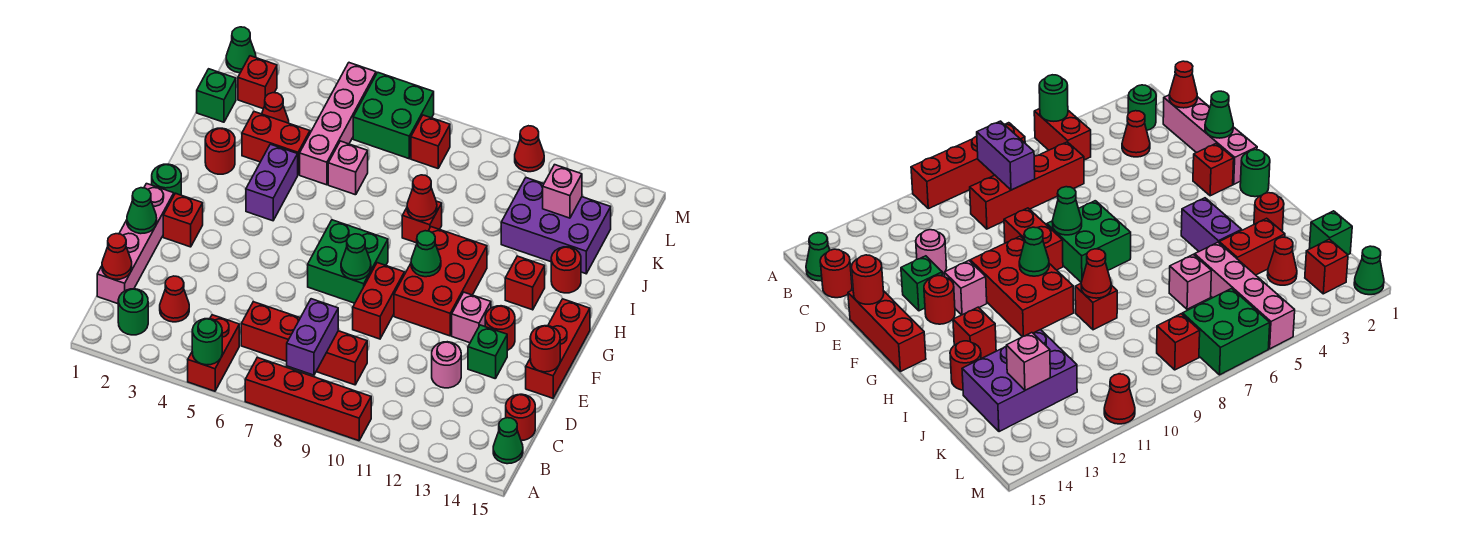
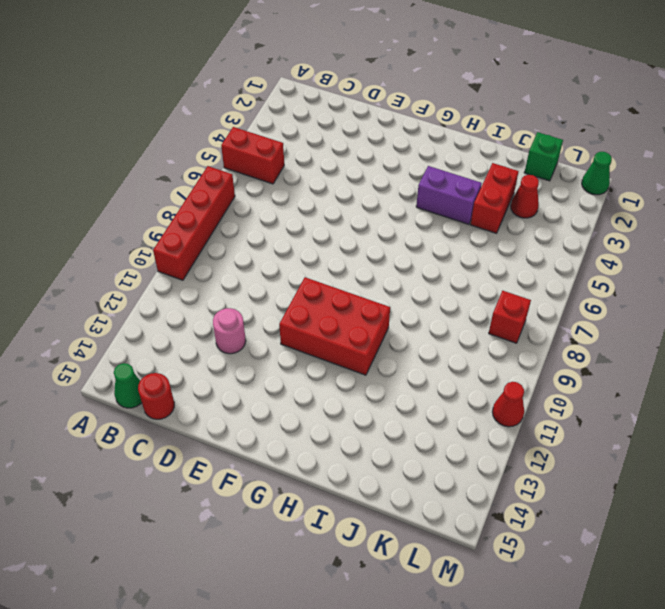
none -> green 1x1 round brick [118,289,148,335]
none -> pink 1x4 brick [97,184,174,304]
none -> red 1x1 cone [160,276,189,322]
none -> red 1x4 brick [241,302,367,385]

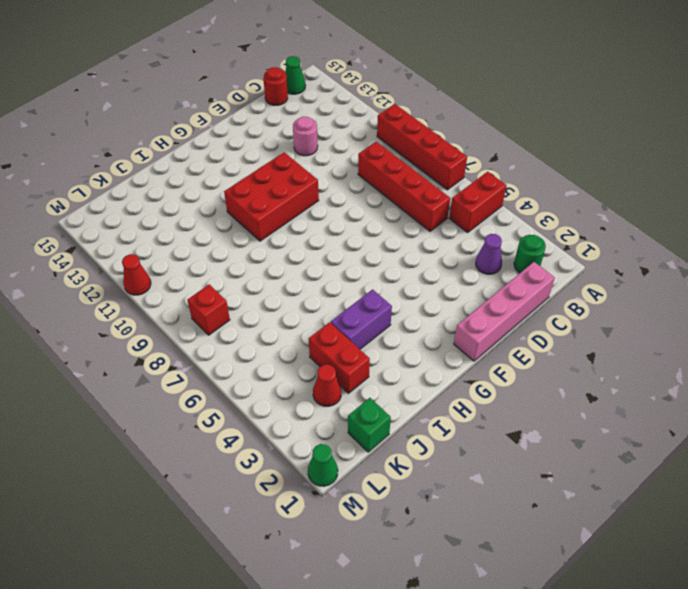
purple 1x1 cone [476,234,502,274] -> red 1x1 cone [160,276,189,322]
none -> red 1x2 brick [353,263,404,339]
none -> green 1x1 brick [468,325,507,379]
none -> red 1x3 brick [526,299,590,398]
none -> red 1x1 brick [163,193,203,247]

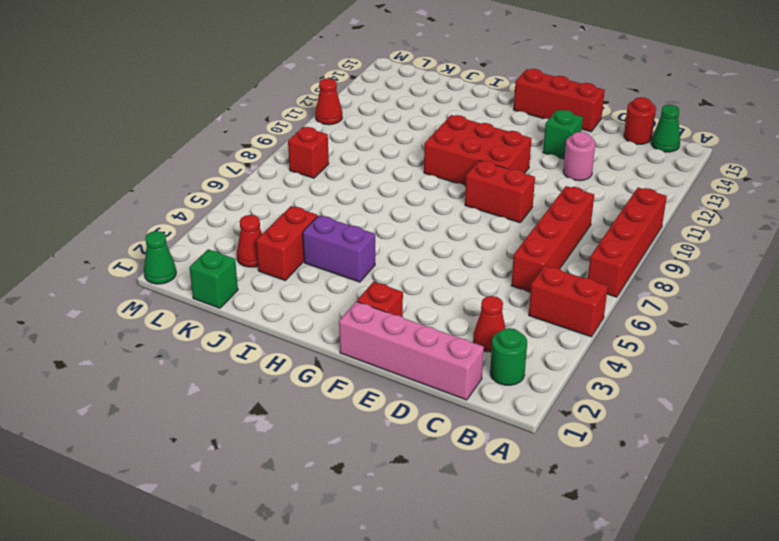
none -> green 2x2 brick [308,220,388,303]
none -> pink 1x1 brick [452,292,491,343]
none -> red 1x1 round brick [485,306,515,351]
none -> green 1x1 round brick [152,164,181,195]

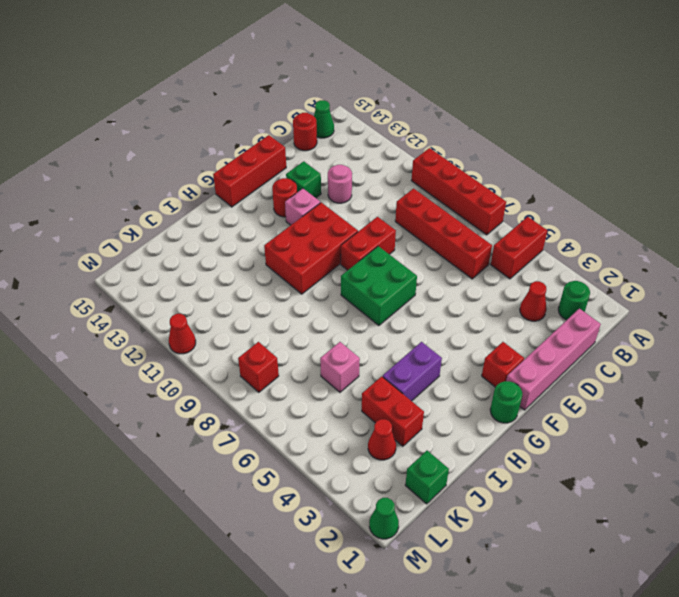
none -> red 1x1 brick [505,256,545,310]
none -> red 1x1 round brick [205,128,235,174]
none -> red 1x1 brick [402,201,442,243]
none -> red 1x1 round brick [551,247,581,293]

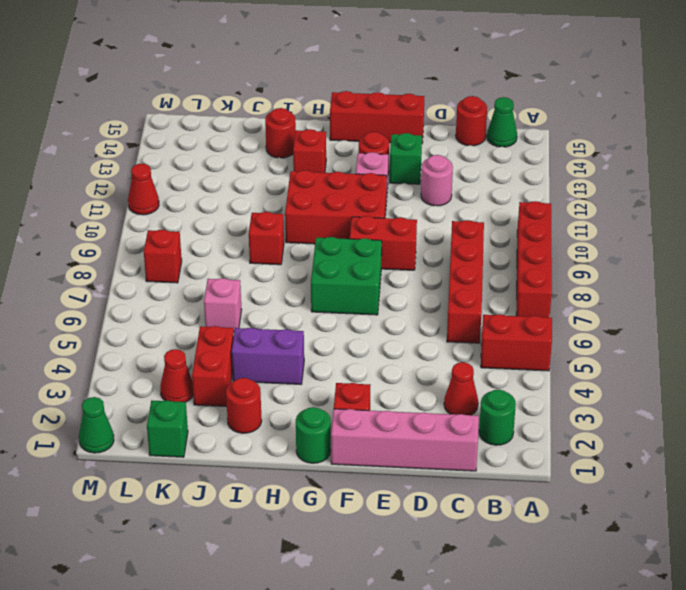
none -> pink 1x4 brick [300,63,376,185]
none -> purple 2x3 brick [501,178,611,274]
none -> red 1x1 brick [238,56,277,109]
none -> green 2x2 brick [353,72,434,159]

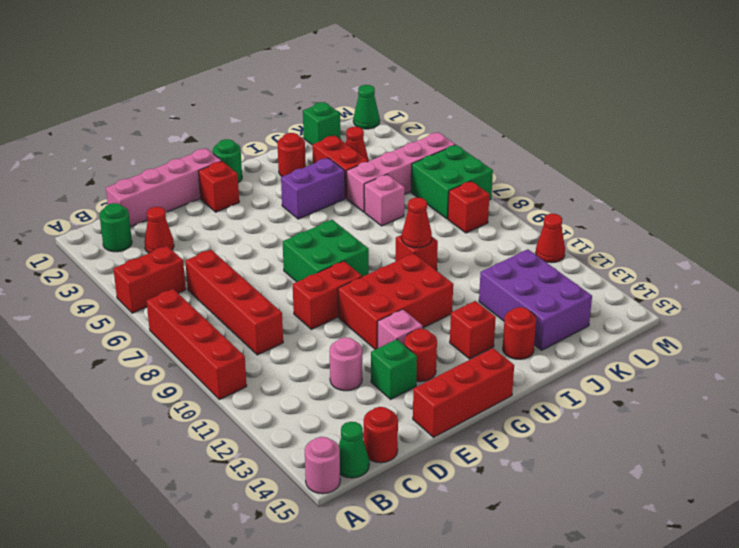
pink 1x1 round brick [305,437,340,494] -> none
none -> red 1x1 brick [238,56,277,109]
none -> green 1x1 round brick [192,319,222,365]
none -> purple 1x2 brick [287,299,338,375]
none -> red 1x1 cone [102,234,132,279]

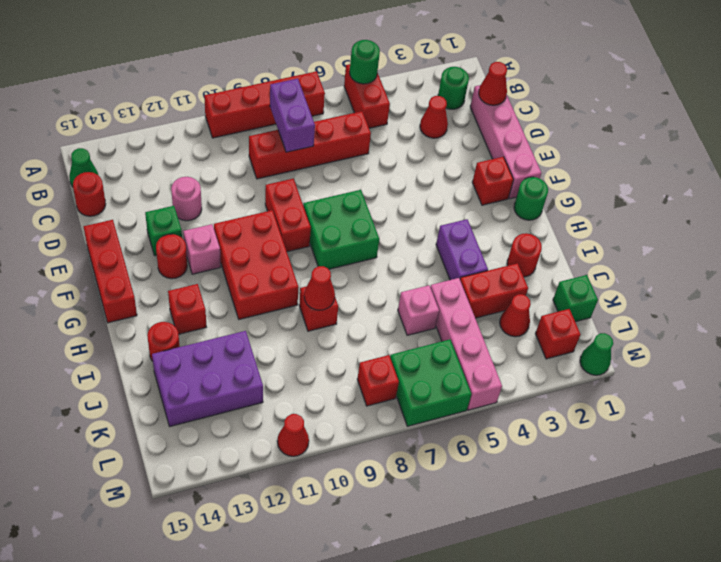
none -> green 1x1 cone [127,188,157,234]
none -> red 1x1 round brick [530,326,560,372]
none -> green 1x1 cone [341,234,371,280]
none -> green 1x1 cone [411,231,441,277]

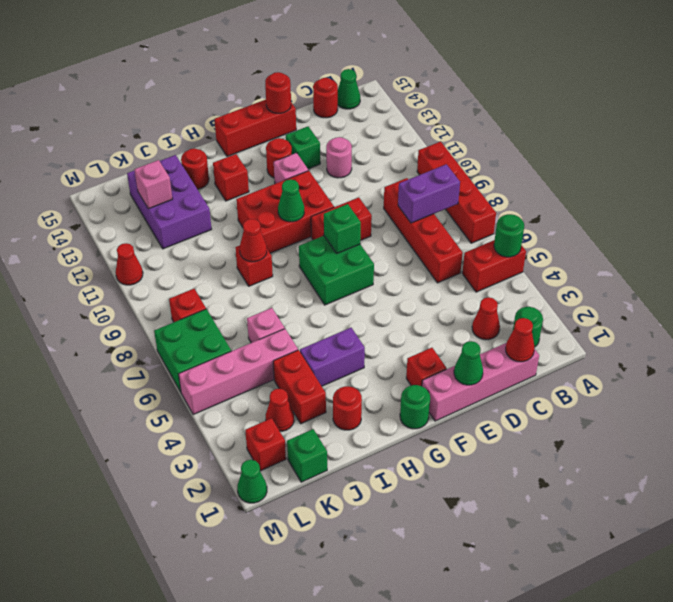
green 1x1 brick [324,204,361,253] -> green 1x1 cone [341,234,371,280]

